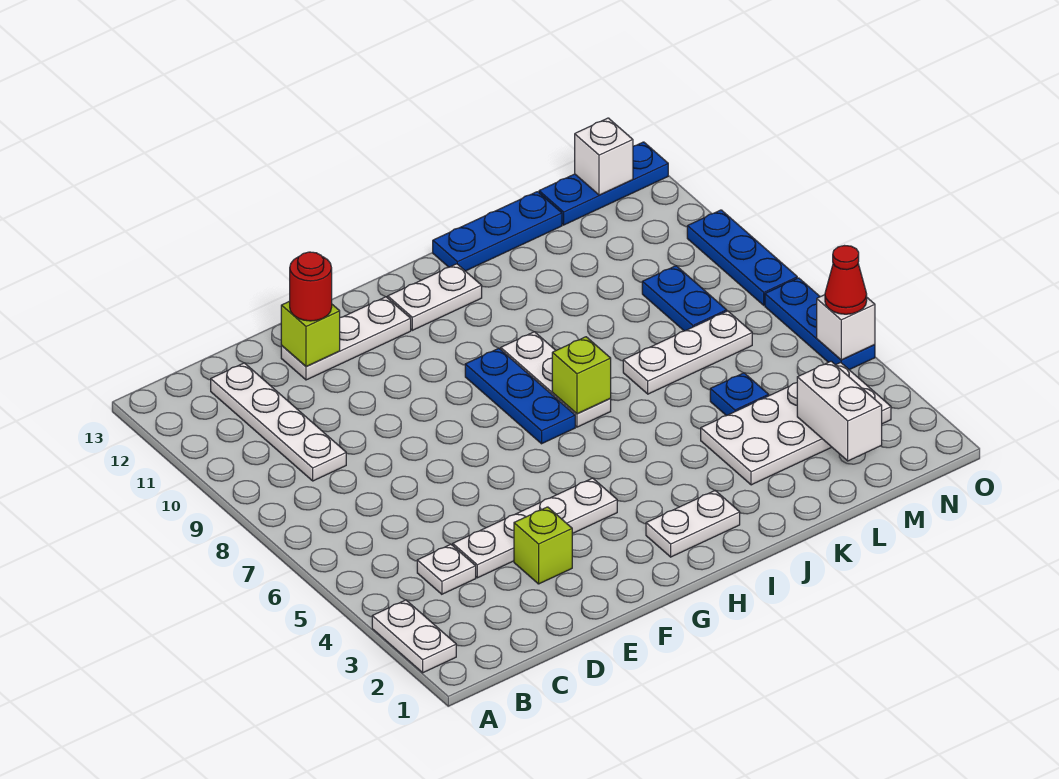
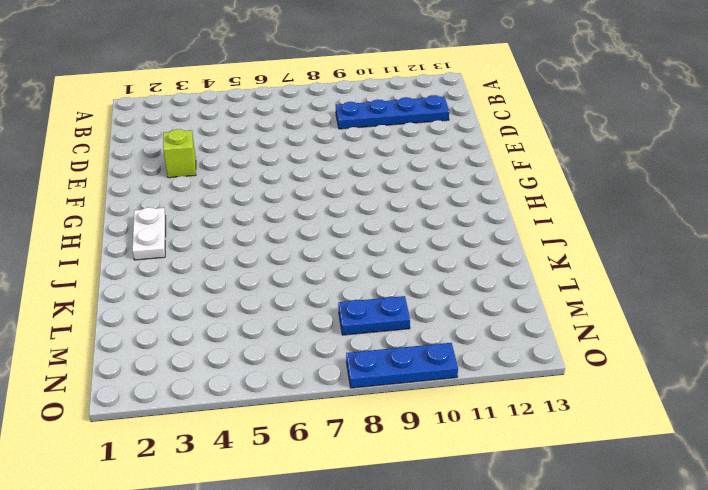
blue 1x4 plate [336,95,449,129] -> white 1x4 plate [211,363,346,481]
none -> white 1x2 plate [372,600,456,673]
none -> white 1x1 plate [417,544,476,594]
none -> white 1x4 plate [453,478,617,578]

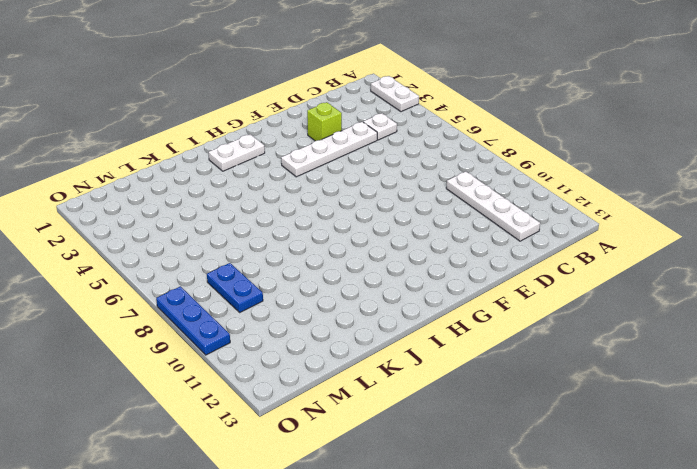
none -> white 1x3 plate [281,297,411,380]
none -> blue 1x3 plate [465,348,575,444]
none -> white 1x2 plate [388,264,482,330]

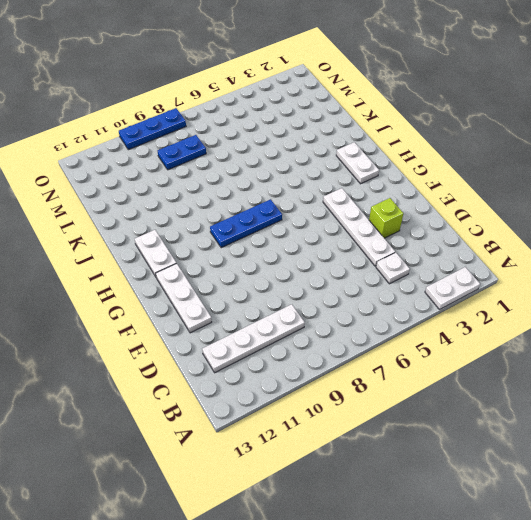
none -> white 1x3 plate [501,332,611,427]
none -> blue 1x3 plate [433,192,562,271]
none -> white 2x4 plate [701,362,891,485]

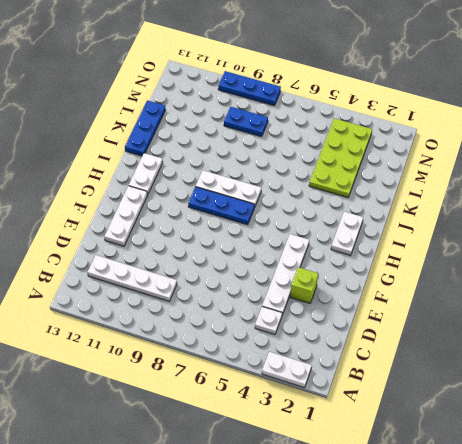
lime 2x4 plate [309,118,372,198] -> white 2x4 plate [701,362,891,485]
none -> white 1x3 plate [623,311,752,394]
none -> blue 1x1 plate [710,373,769,416]
none -> blue 1x3 plate [539,142,668,225]

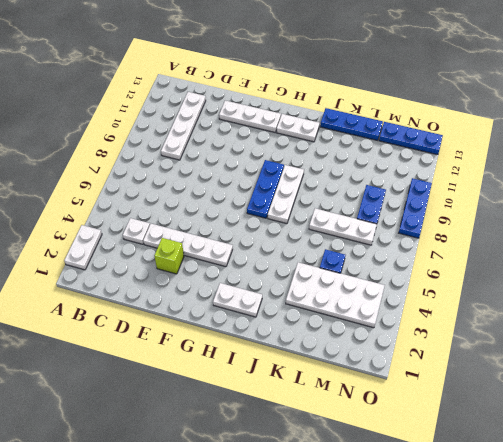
none -> blue 1x3 plate [765,278,875,370]
none -> lime 1x1 brick [281,301,340,366]
none -> lime 1x1 brick [552,337,611,414]

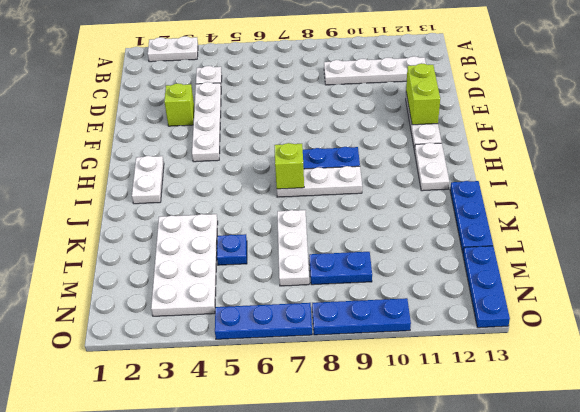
lime 1x2 brick [406,63,440,125] -> lime 1x1 brick [281,301,340,366]
none -> white 1x2 brick [797,361,882,461]
none -> white 1x1 brick [575,118,633,195]
none -> white 1x1 brick [817,295,875,360]

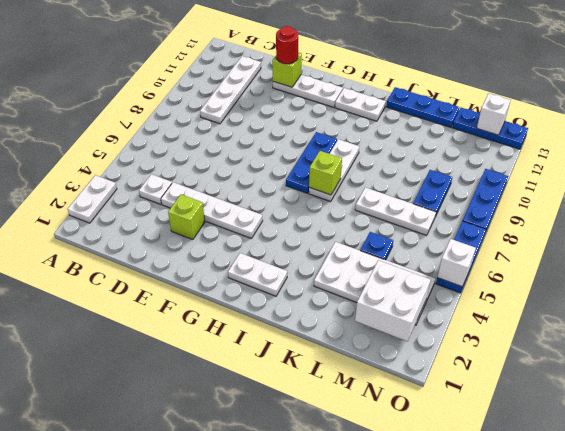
white 2x2 brick [355,260,431,341] -> white 1x2 brick [797,361,882,461]
none -> red 1x1 cone [825,246,867,314]

